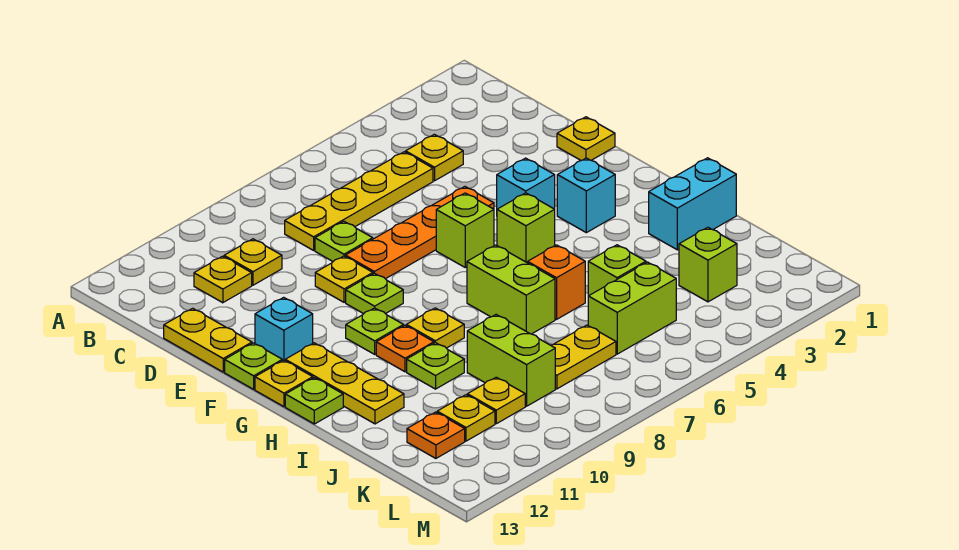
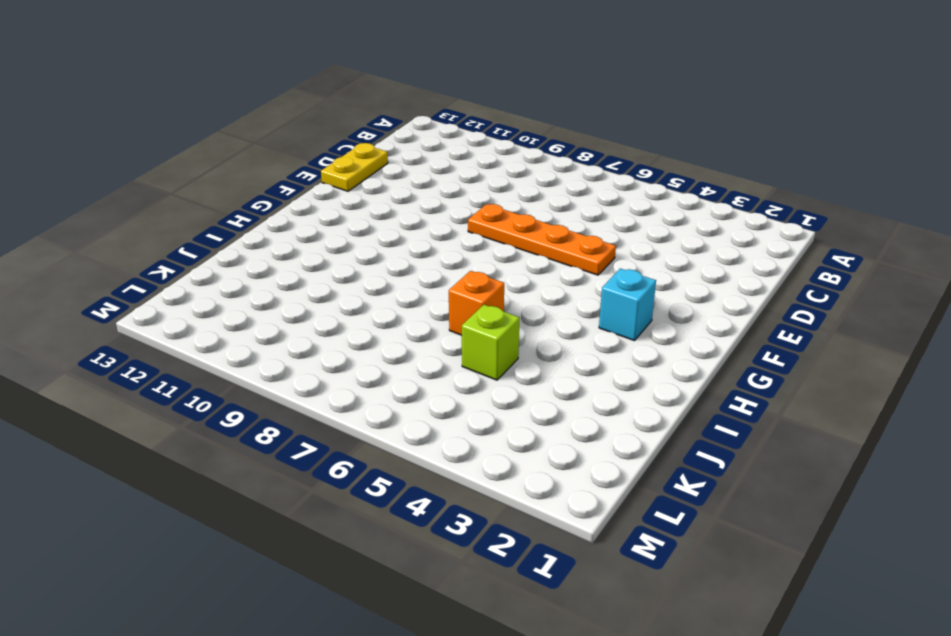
none -> yellow 1x1 plate [406,134,463,181]
none -> yellow 1x4 plate [285,152,433,250]
none -> yellow 1x1 plate [224,239,282,285]
none -> yellow 1x1 plate [194,256,252,303]

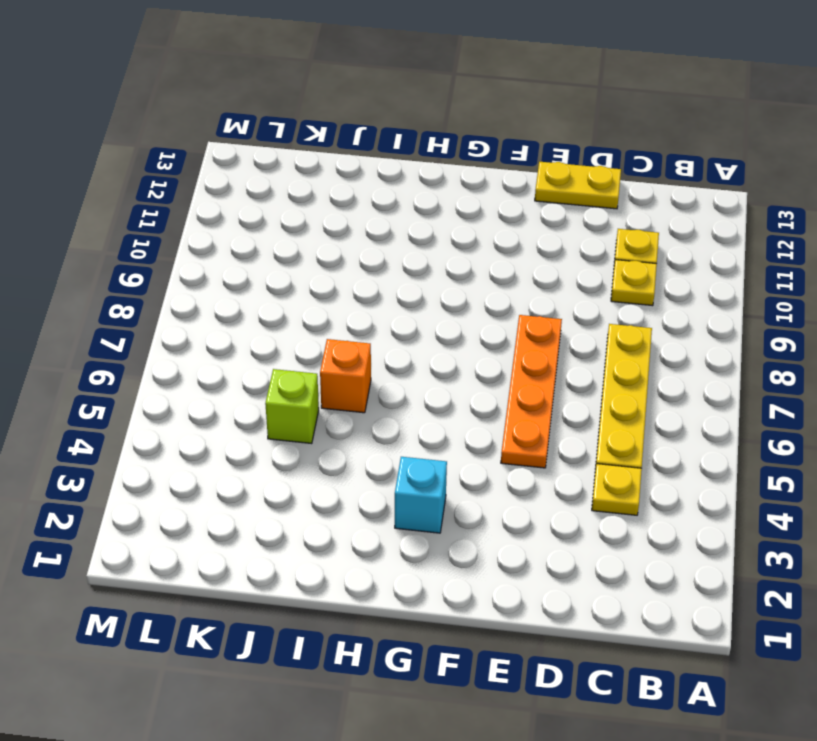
none -> lime 1x1 plate [315,221,373,261]
none -> yellow 1x1 plate [557,117,615,160]
none -> yellow 1x1 plate [315,256,373,302]
none -> cyan 1x1 brick [497,158,555,209]

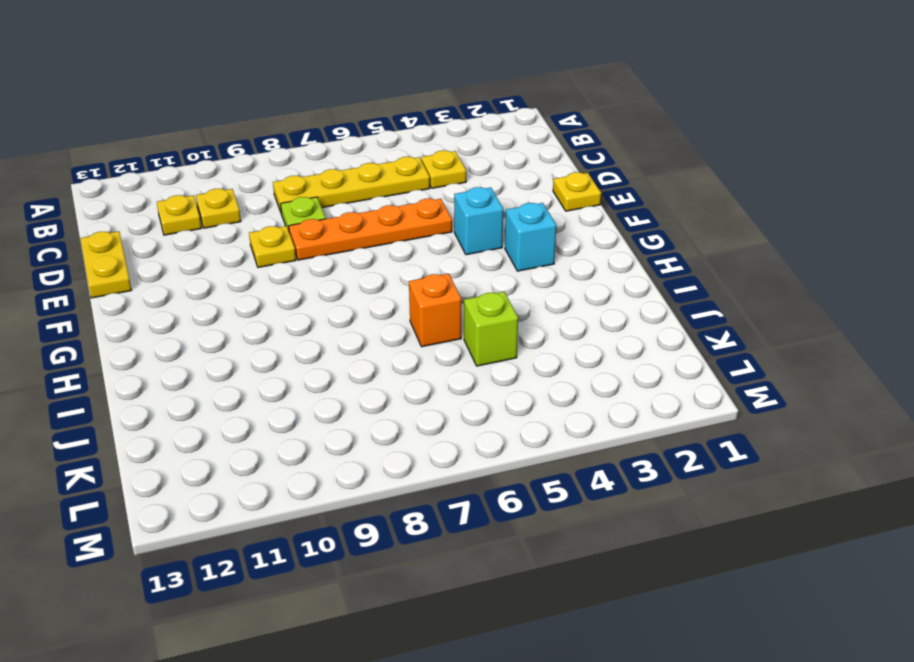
none -> lime 1x1 brick [436,193,494,267]
none -> lime 1x1 plate [346,273,403,314]
none -> cyan 1x1 brick [255,297,313,361]
none -> lime 1x1 plate [225,343,282,389]

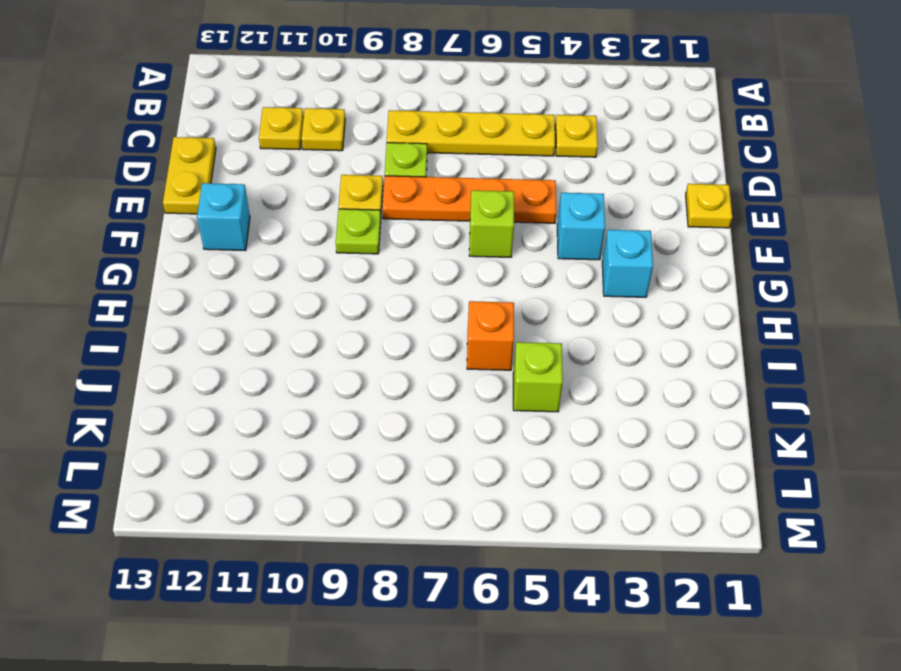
none -> lime 1x1 plate [225,343,282,389]
none -> lime 1x1 brick [497,193,555,263]
none -> lime 1x1 plate [346,308,404,354]
none -> yellow 1x3 plate [285,343,404,424]

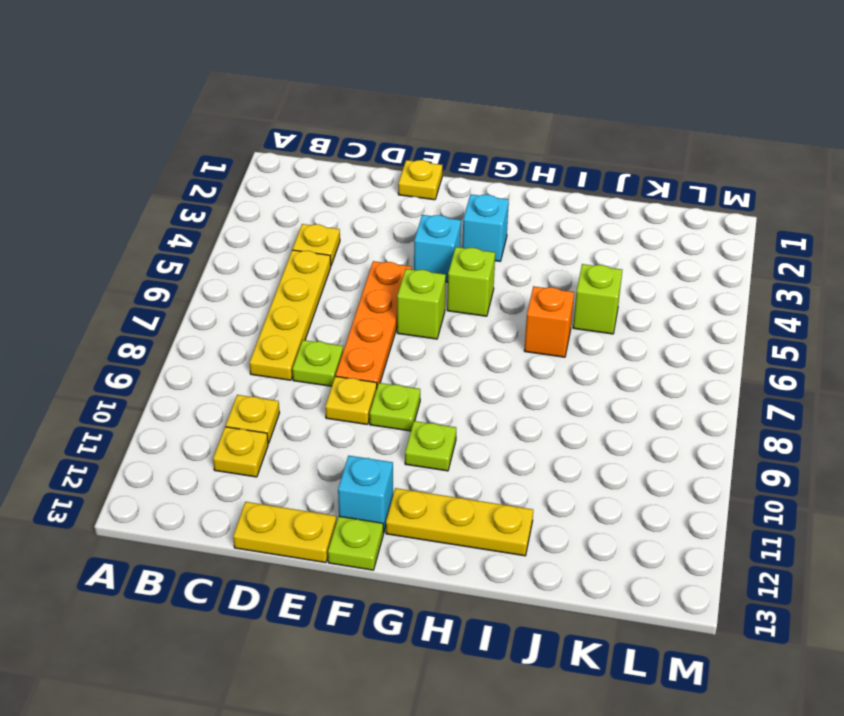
none -> yellow 1x1 plate [255,360,313,407]
none -> lime 1x2 brick [467,245,555,334]
none -> yellow 1x1 plate [406,308,464,348]
none -> orange 1x1 plate [376,326,434,372]

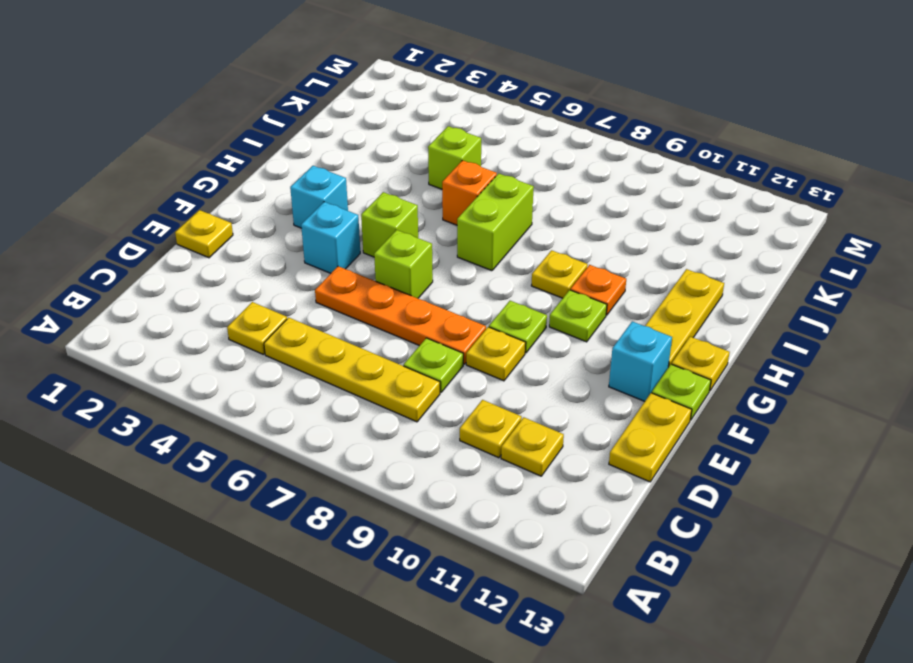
none -> lime 1x1 plate [285,378,343,424]
none -> cyan 1x2 brick [649,158,736,250]
none -> lime 1x1 plate [407,343,464,389]
none -> lime 1x2 brick [467,315,555,406]

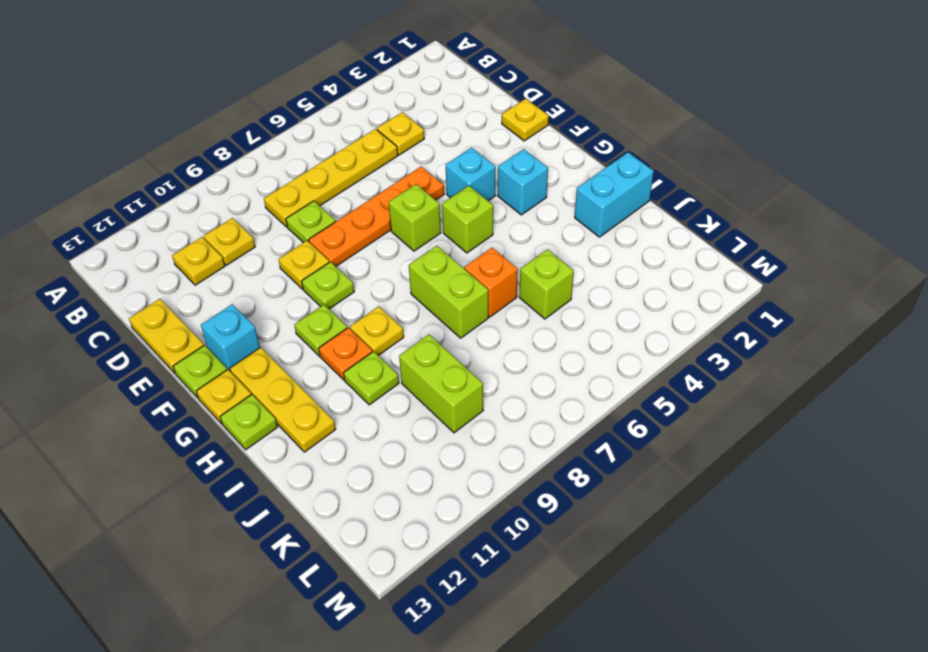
none -> lime 1x1 brick [679,227,737,302]
none -> lime 1x2 brick [588,262,676,354]
none -> yellow 1x2 plate [551,325,616,389]
none -> yellow 1x1 plate [467,377,525,424]

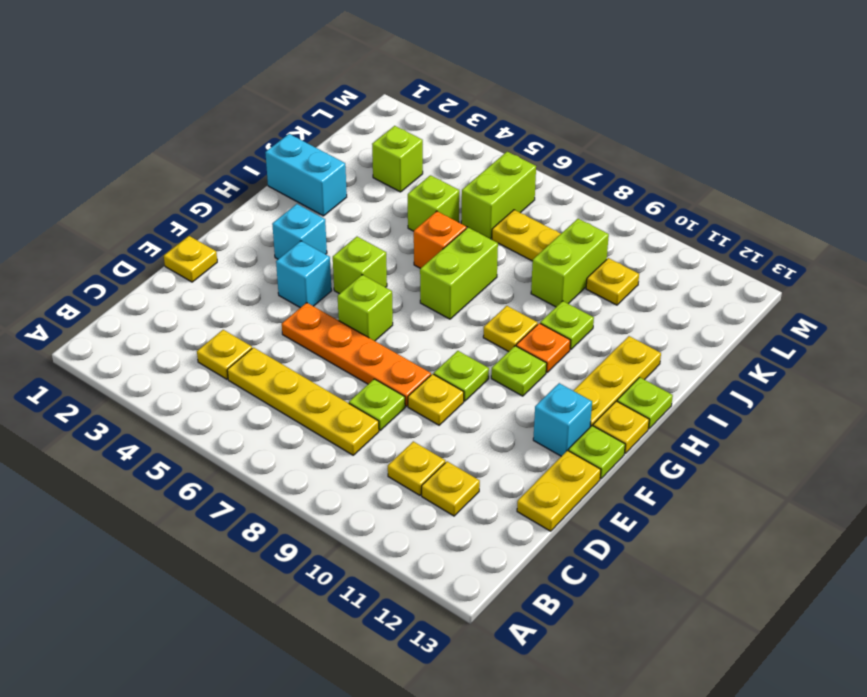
lime 1x2 brick [461,152,536,239] -> lime 1x2 brick turned to [588,262,676,354]
none -> yellow 1x1 plate [437,395,495,441]
none -> orange 1x1 plate [407,412,465,458]

